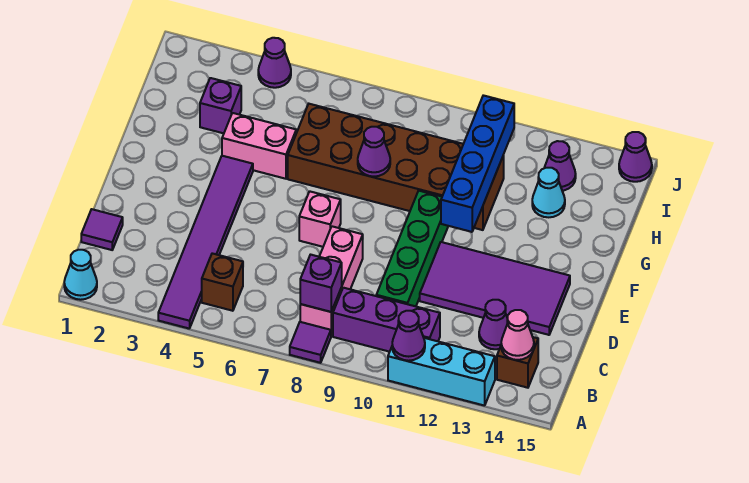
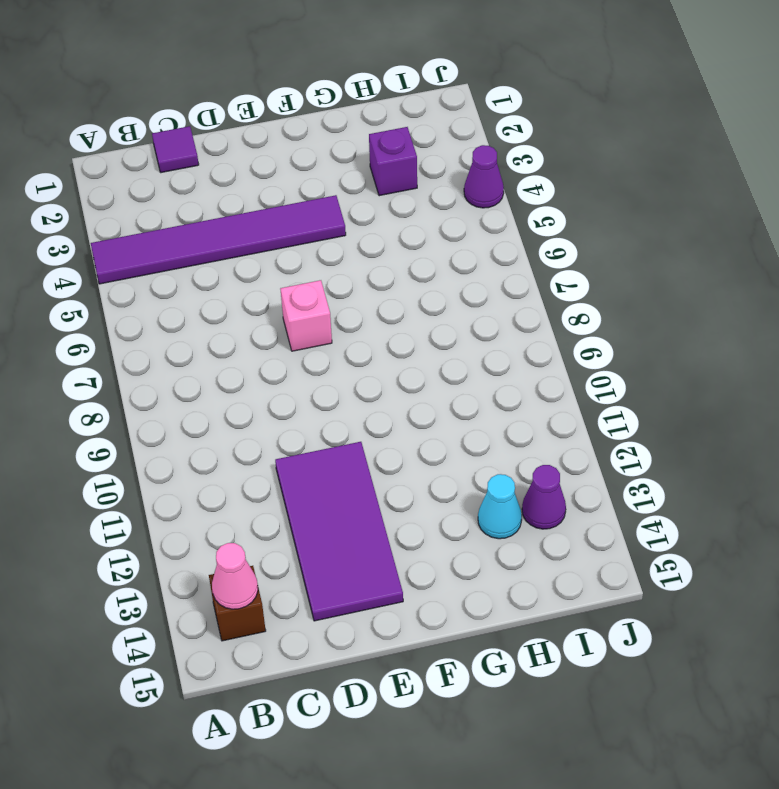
none -> cyan 1x1 cone [64,250,97,300]
none -> purple 1x1 tile [290,322,331,363]
none -> cyan 1x3 brick [388,338,495,406]

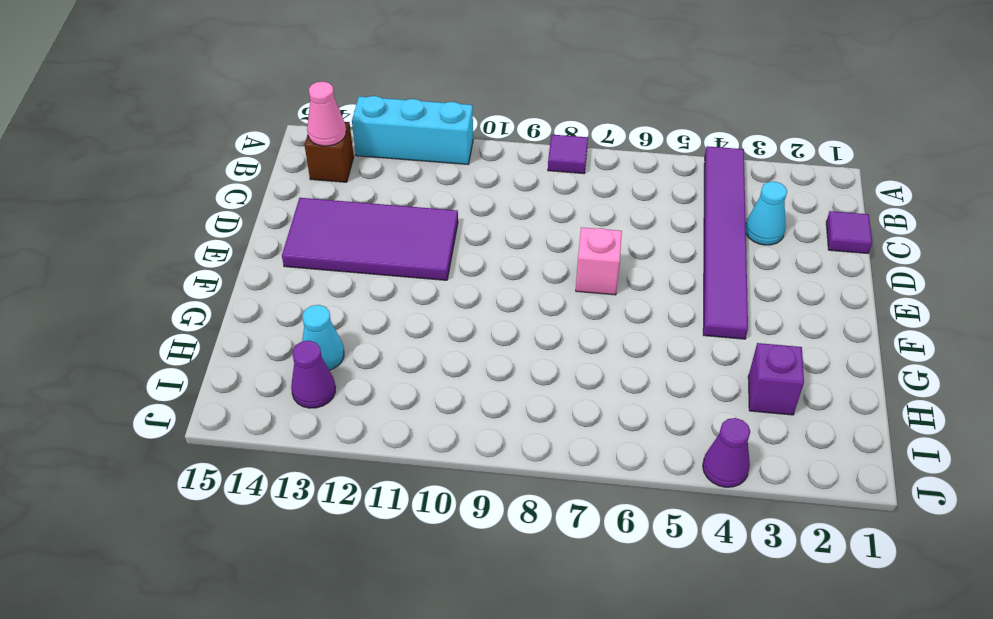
cyan 1x1 cone [746,181,787,245] -> cyan 1x1 cone moved to [64,250,97,300]
none -> brown 1x1 brick [202,253,243,311]
none -> pink 1x3 brick [300,226,363,336]
none -> purple 1x3 brick [333,288,440,352]

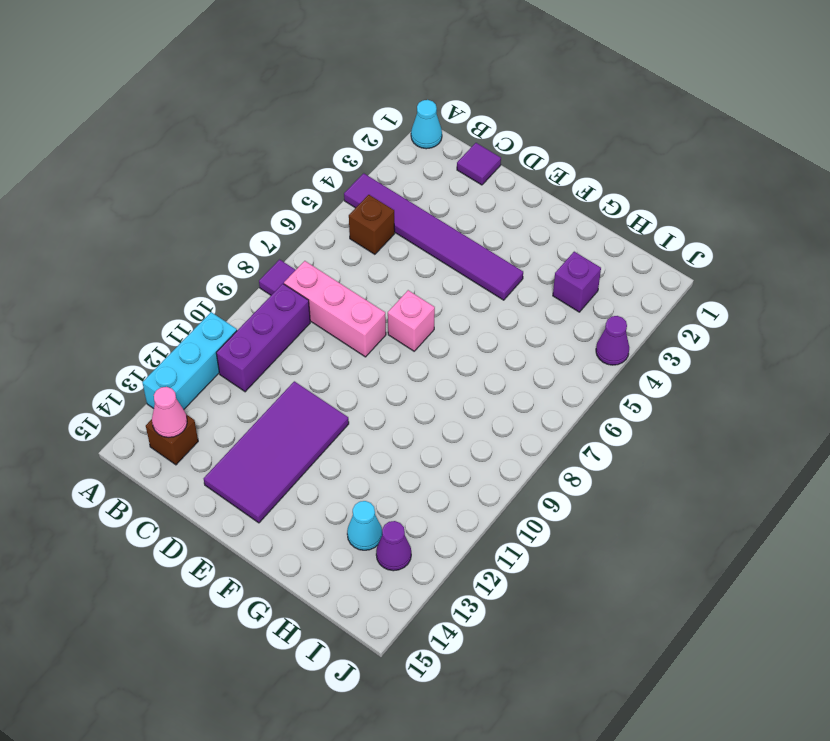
none -> green 1x4 brick [376,191,448,306]
none -> purple 1x1 cone [479,300,508,349]
none -> pink 1x2 brick [222,113,296,179]

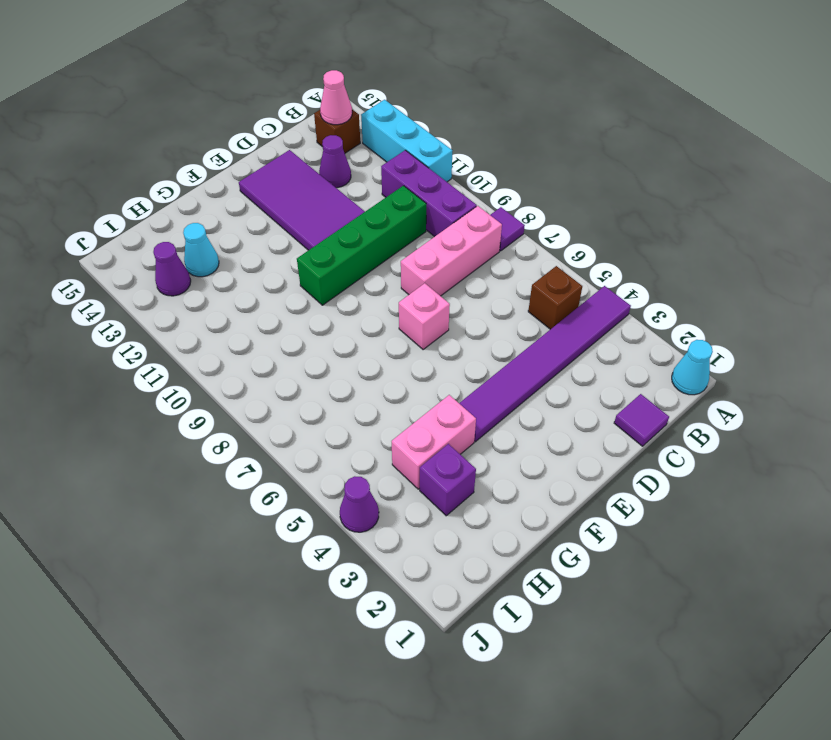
pink 1x2 brick [392,395,476,489] -> pink 1x2 brick turned to [222,113,296,179]
none -> brown 2x6 brick [288,104,504,230]
none -> purple 1x1 cone [619,132,652,182]
none -> purple 1x1 cone [392,311,425,361]

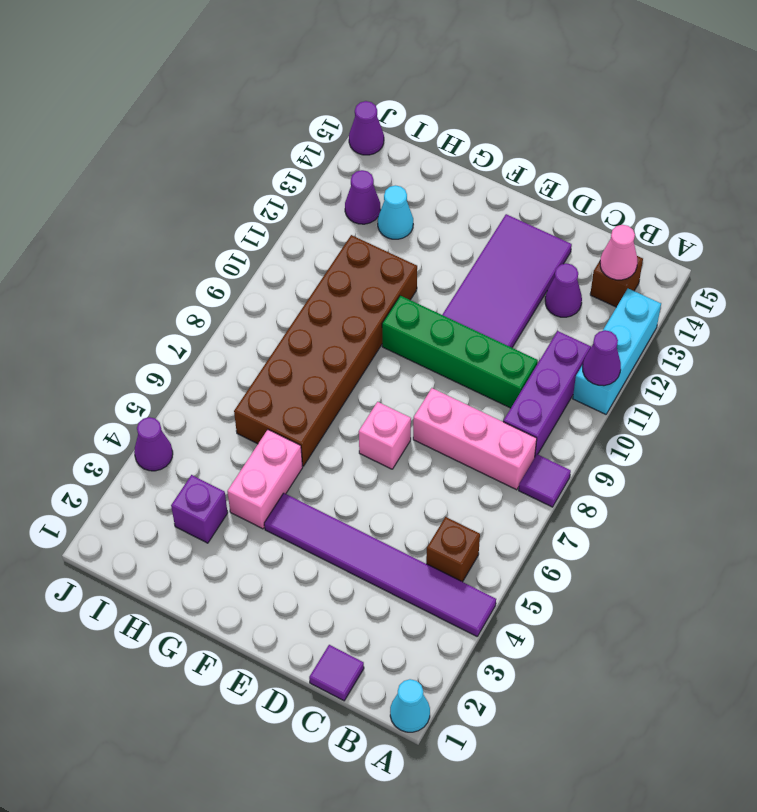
none -> purple 1x1 brick [300,255,342,312]
none -> blue 1x4 brick [441,95,514,232]
none -> purple 1x1 cone [358,127,390,177]

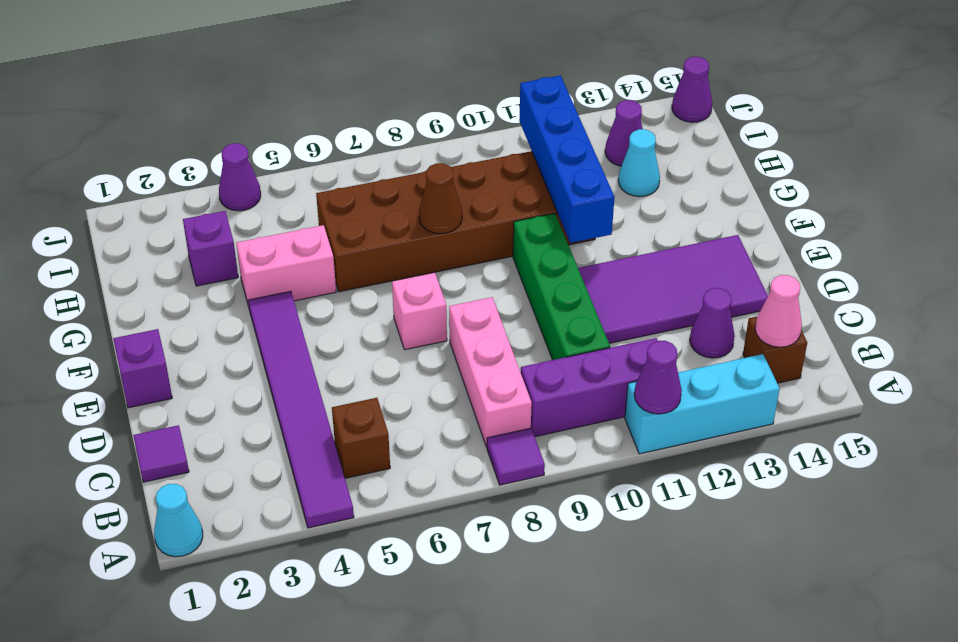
purple 1x1 brick [113,329,172,408] -> purple 1x1 brick moved to [300,255,342,312]
brown 1x1 cone [419,163,462,234] -> purple 1x1 cone [358,127,390,177]

